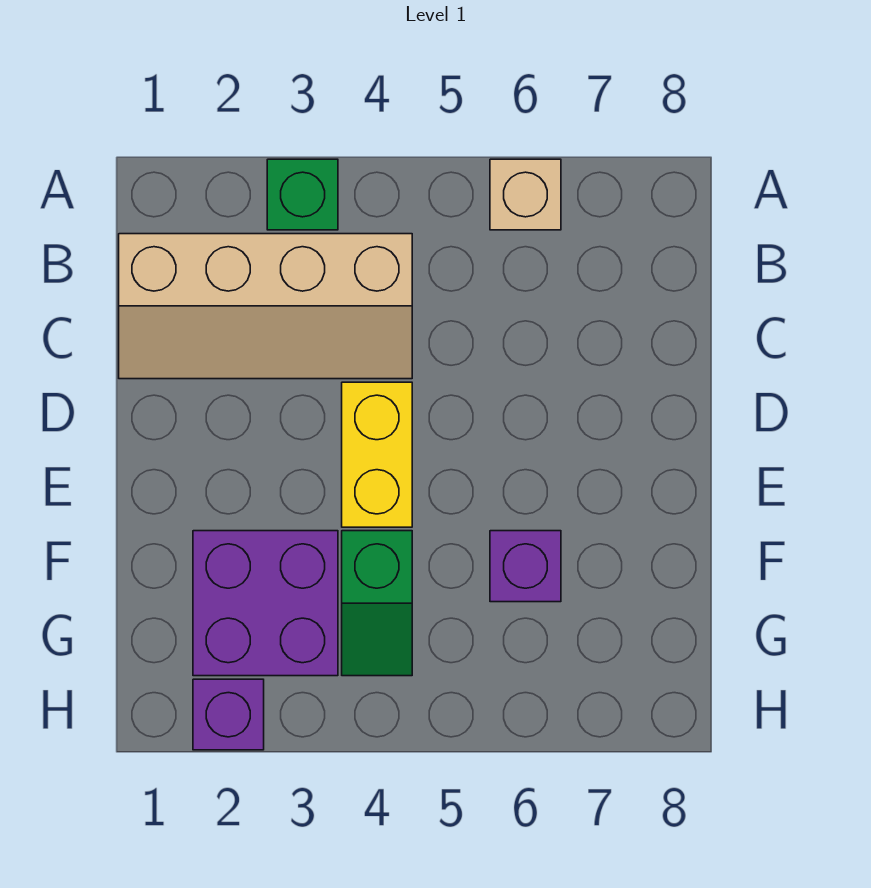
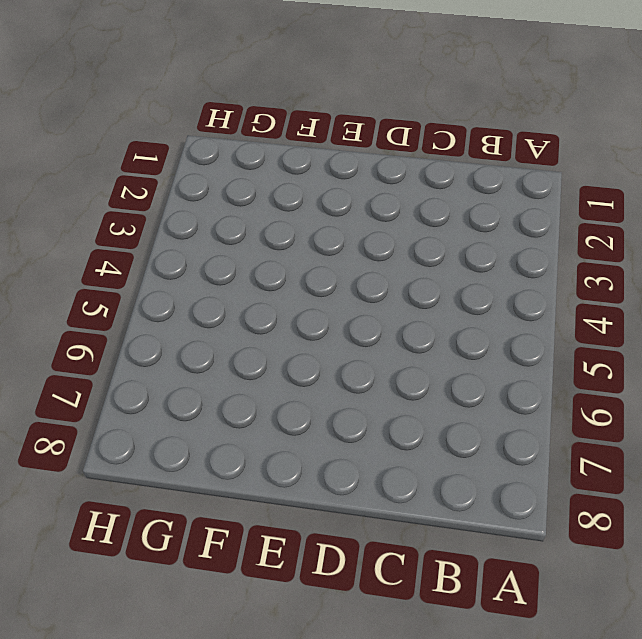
none -> green 1x1 brick [267,159,338,230]
none -> tan 1x1 brick [490,159,561,230]

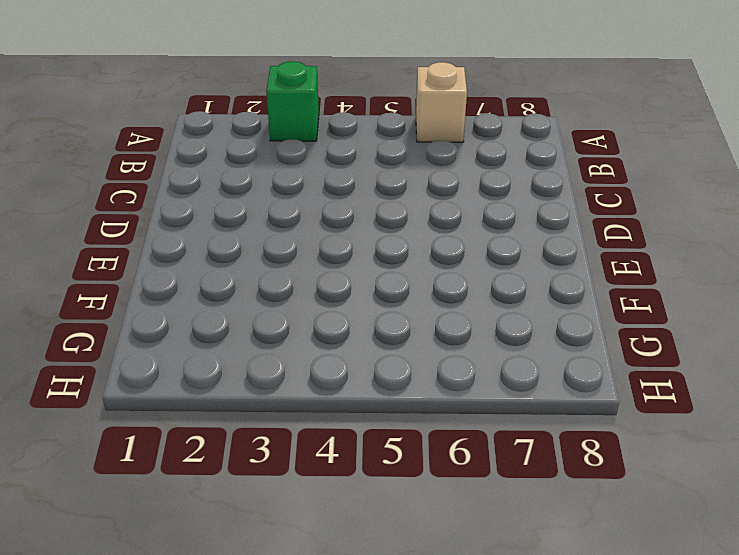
none -> tan 2x4 slope [119,234,412,379]
none -> yellow 1x2 brick [342,382,412,527]

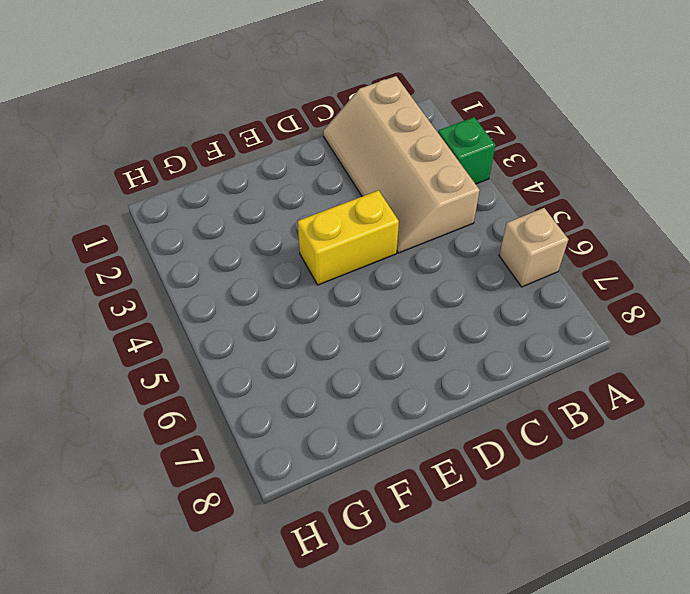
none -> purple 2x2 brick [193,531,338,676]
none -> green 1x2 slope [342,531,412,676]

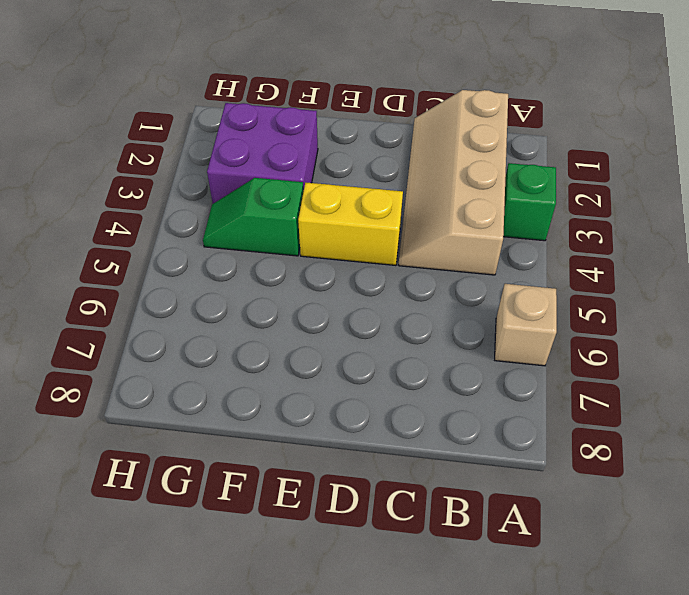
none -> purple 1x1 brick [490,531,561,602]
none -> purple 1x1 brick [193,679,264,750]

